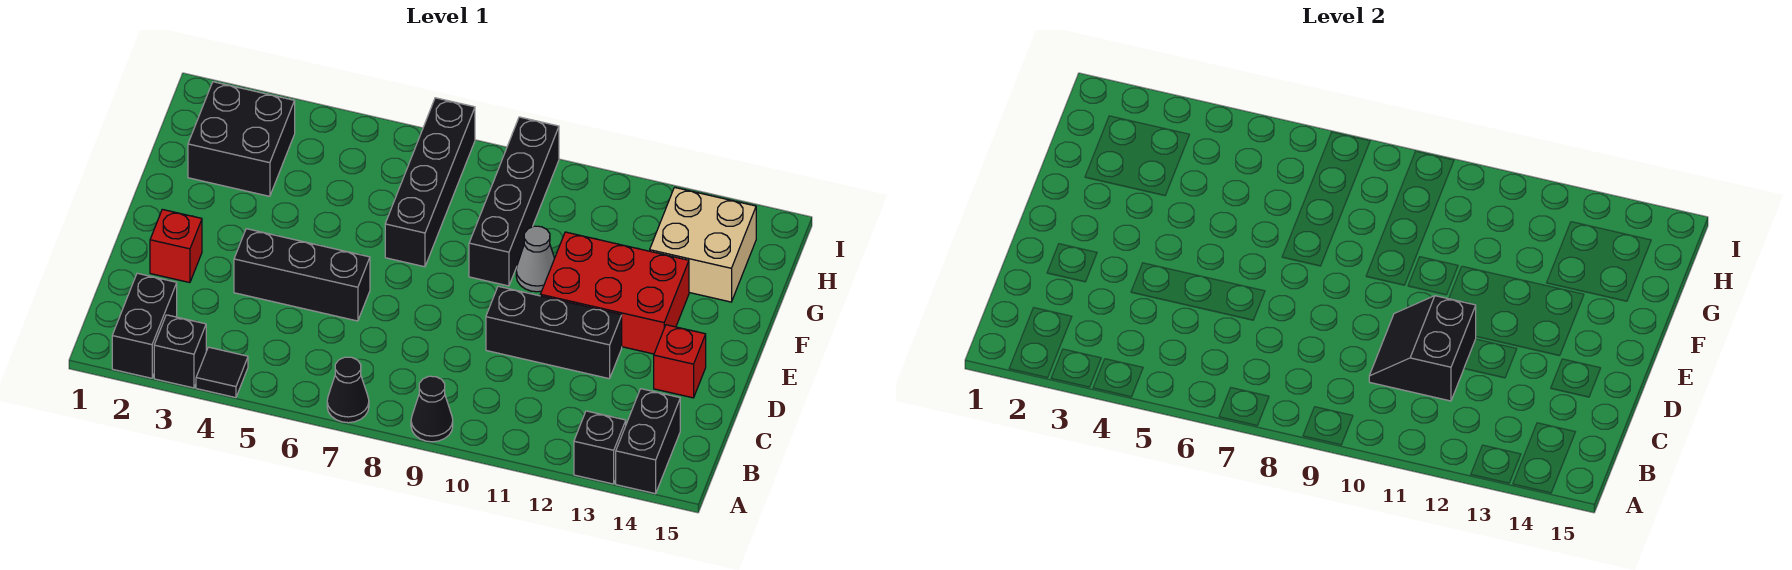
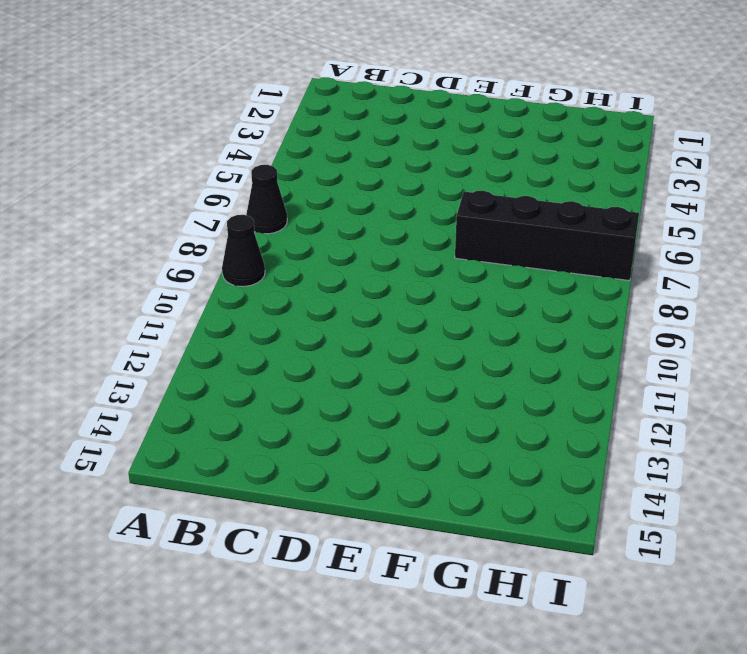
none -> black 1x2 brick [112,273,177,378]
none -> black 1x1 brick [154,315,206,388]
none -> black 1x1 tile [196,347,248,398]

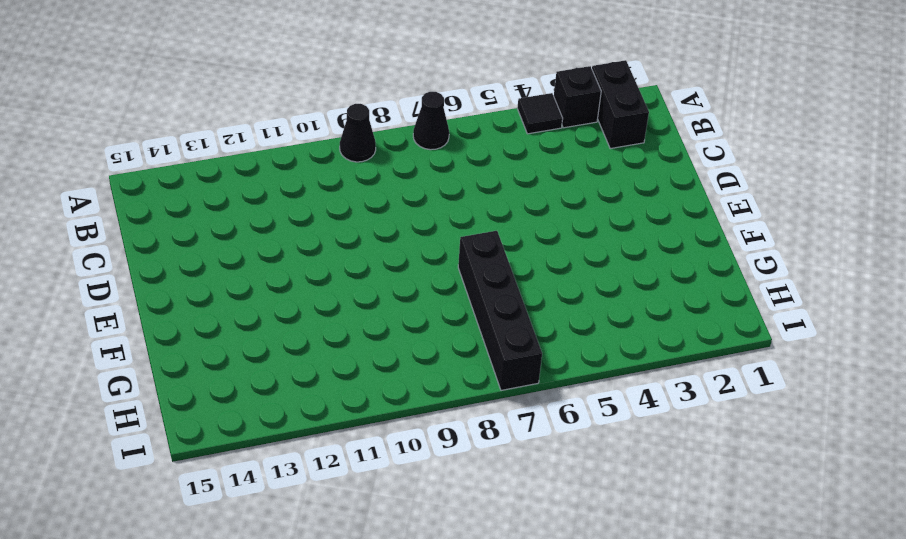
none -> black 1x1 brick [574,411,626,484]
none -> black 1x2 brick [616,389,680,494]
none -> red 1x1 brick [150,209,202,283]

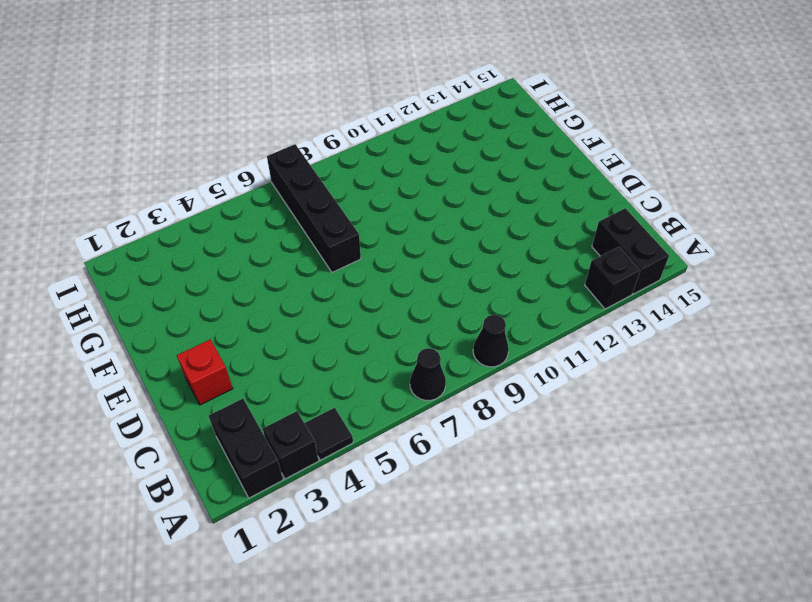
none -> black 1x3 brick [234,229,370,321]
none -> black 1x3 brick [486,286,622,379]
none -> red 1x1 brick [654,325,706,398]

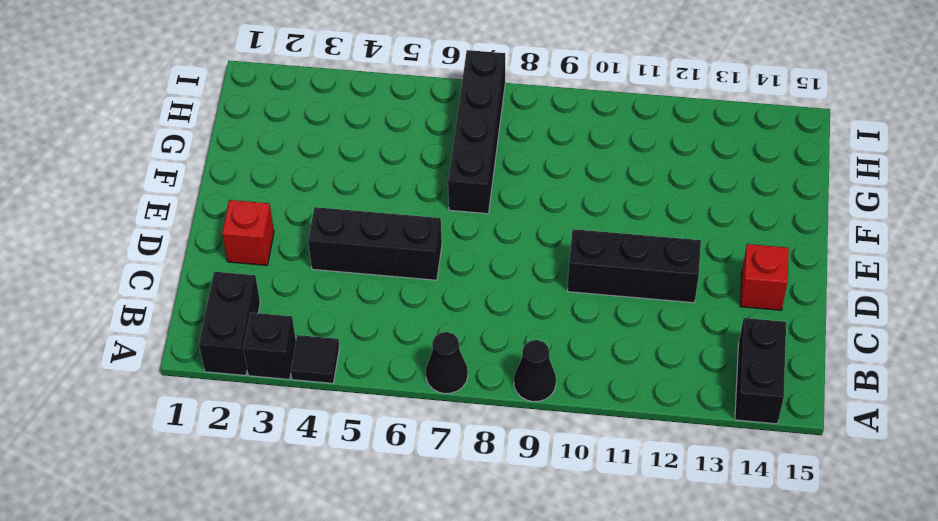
none -> black 1x1 brick [574,411,626,484]
none -> red 2x3 brick [540,232,689,354]
none -> black 1x4 brick [469,117,559,286]

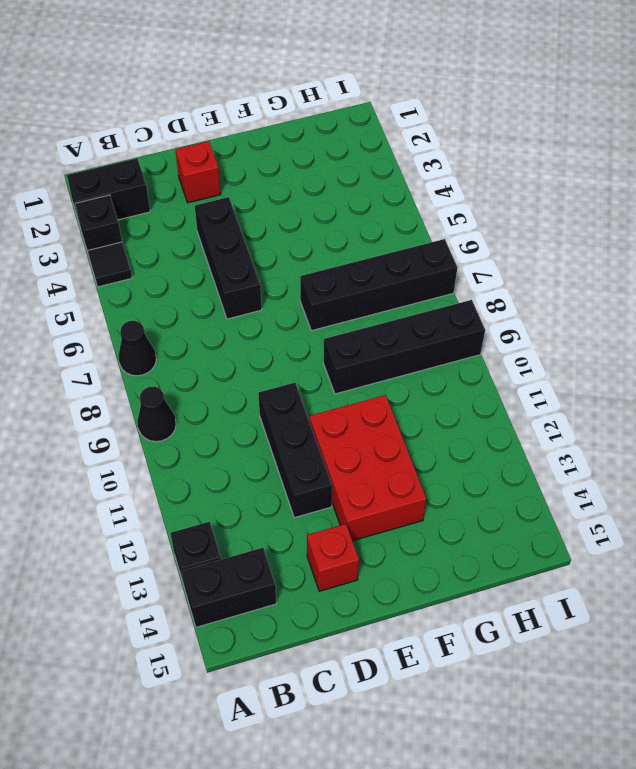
none -> grey 1x1 cone [516,226,555,292]
none -> black 2x2 brick [188,82,295,196]
none -> tan 2x2 brick [650,187,756,302]

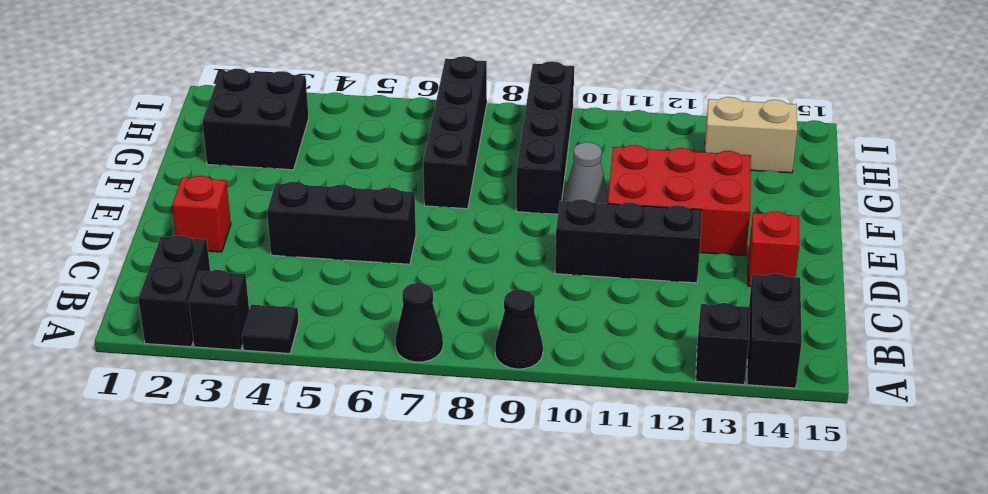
tan 1x2 brick [704,97,797,173] -> tan 2x2 brick [650,187,756,302]
none -> black 2x2 slope [1369,296,1476,401]

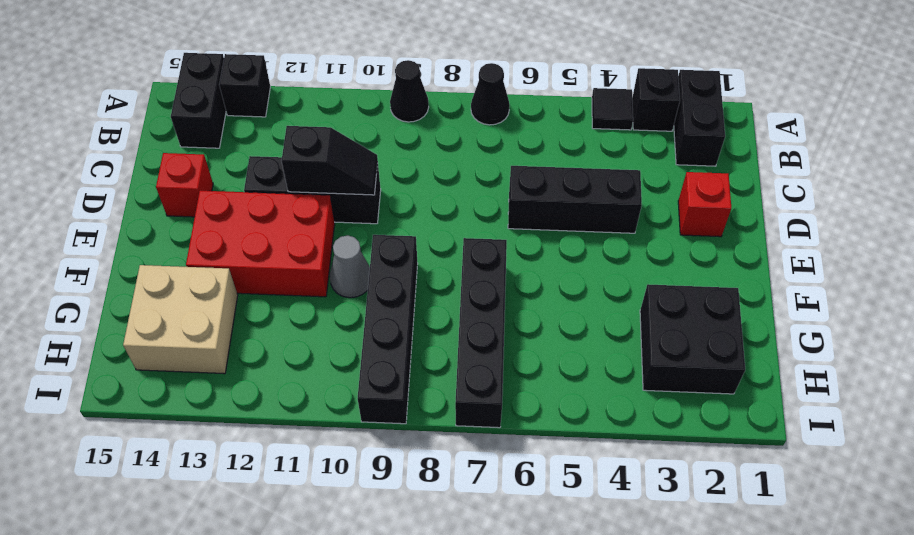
black 1x2 slope [282,126,378,195] -> black 2x2 slope [1369,296,1476,401]

